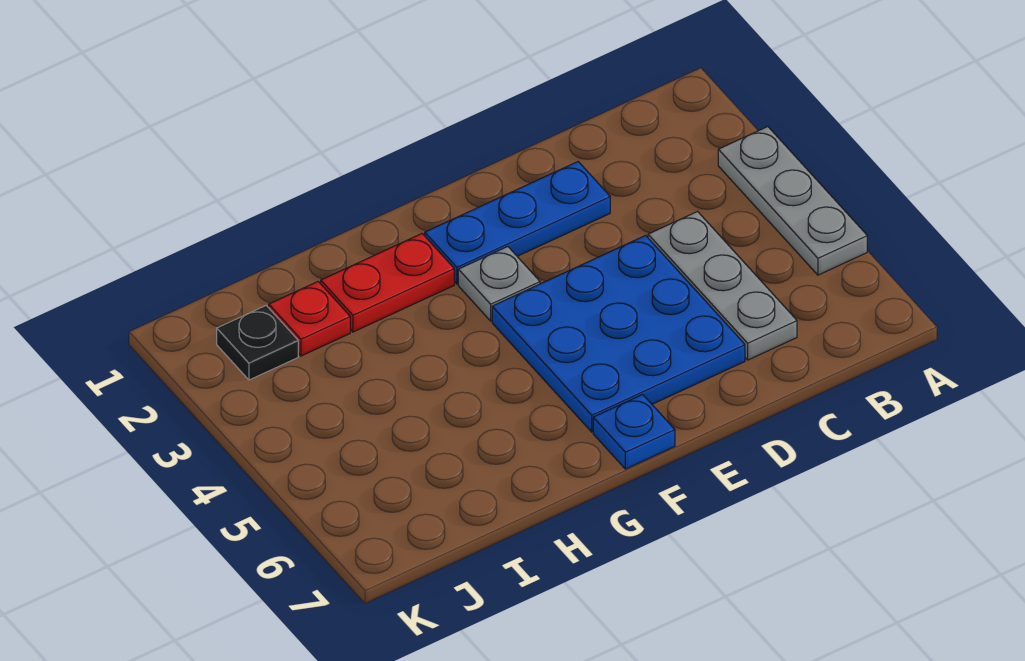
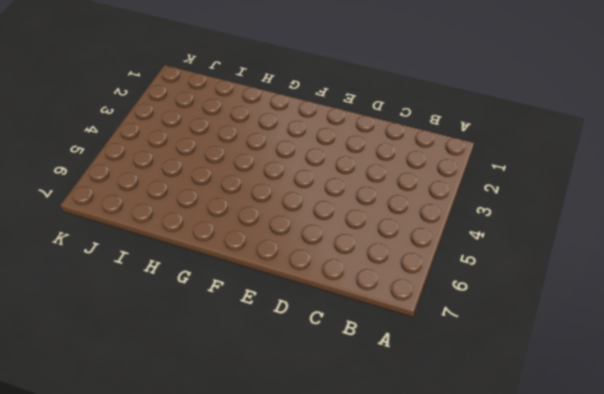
none -> grey 1x3 plate [718,127,867,275]
none -> grey 1x3 plate [648,212,797,360]

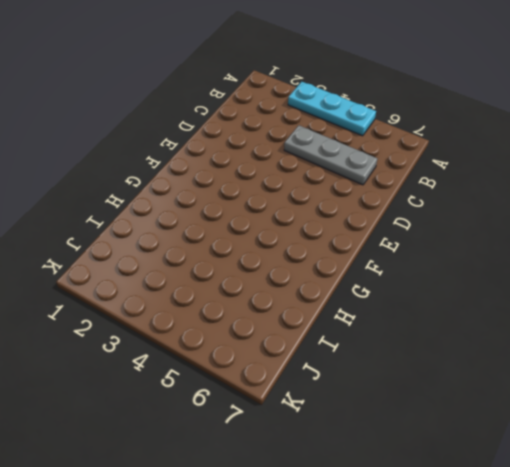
cyan 1x3 plate [288,82,376,136] -> grey 1x3 plate [718,127,867,275]
none -> blue 1x3 plate [425,162,610,284]
none -> blue 3x3 plate [492,236,745,432]

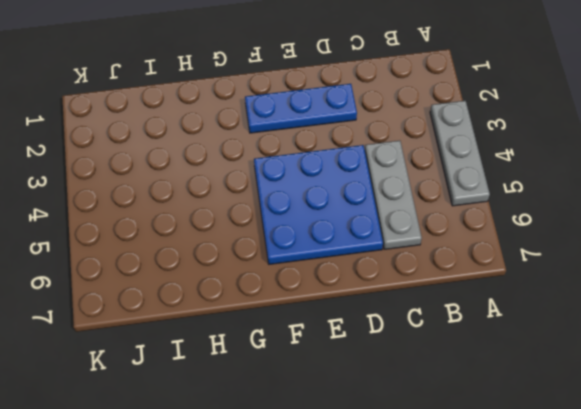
none -> grey 1x1 plate [458,247,540,321]
none -> blue 1x1 plate [593,394,675,469]

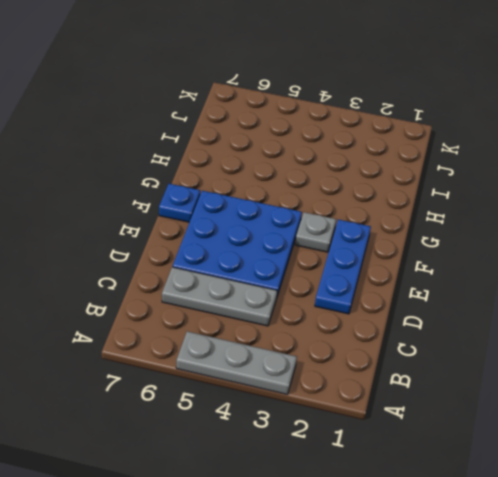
none -> red 1x2 plate [321,234,454,332]
none -> red 1x1 plate [269,282,350,356]

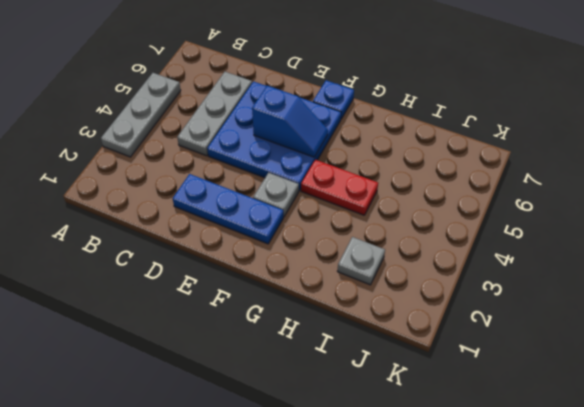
blue 1x2 slope [252,86,328,157] -> none
red 1x2 plate [301,160,378,215] -> red 1x2 plate moved to [321,234,454,332]
grey 1x1 plate [337,237,385,285] -> red 1x1 plate [269,282,350,356]
none -> black 1x1 plate [217,306,298,380]

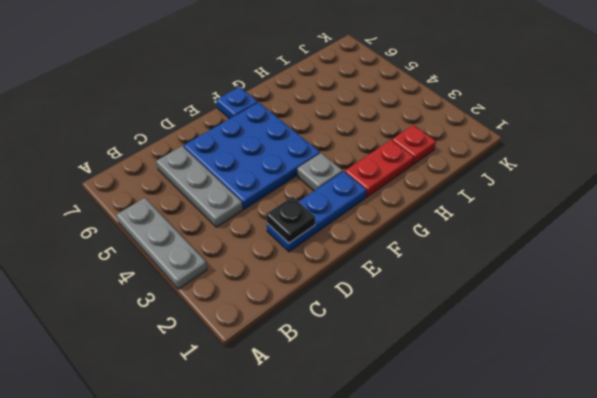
black 1x1 plate [266,197,315,243] -> black 1x1 plate moved to [217,306,298,380]

